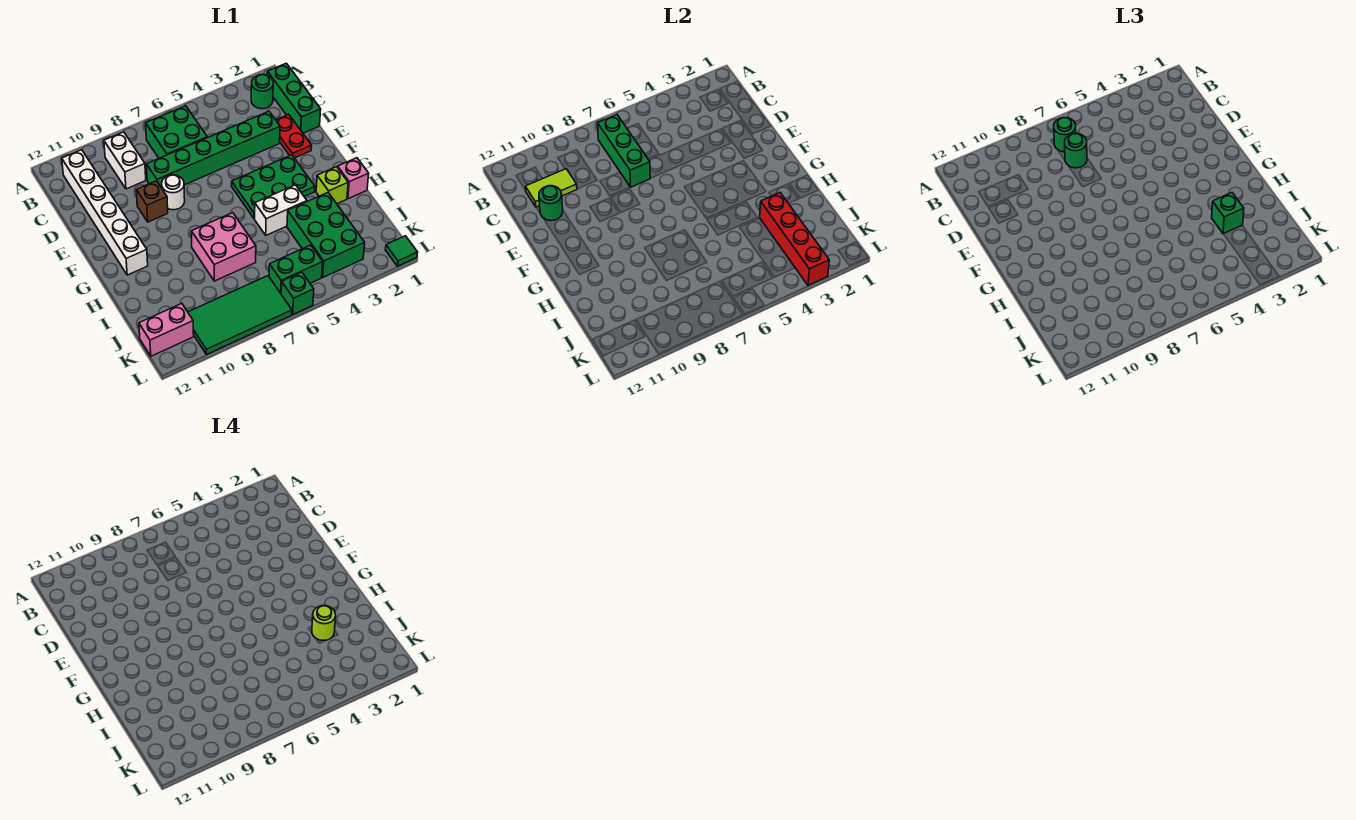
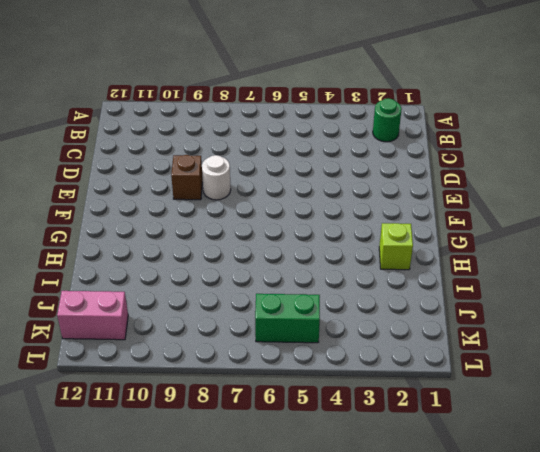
none -> green 1x3 brick [267,63,321,133]
none -> green 2x2 brick [146,106,207,158]
none -> white 1x2 brick [104,132,146,189]

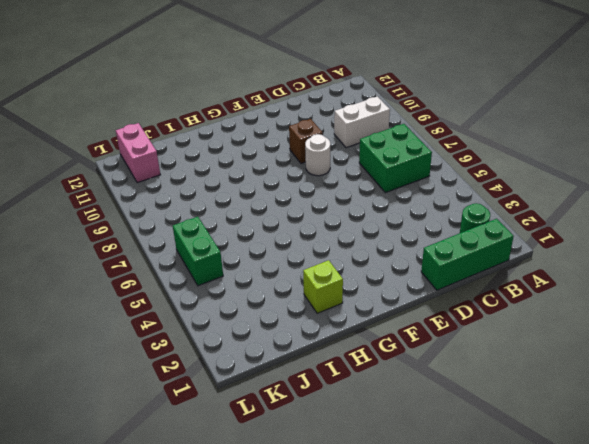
none -> white 1x6 brick [62,150,148,275]
none -> red 1x2 plate [276,114,312,158]
none -> green 1x6 brick [147,111,280,188]

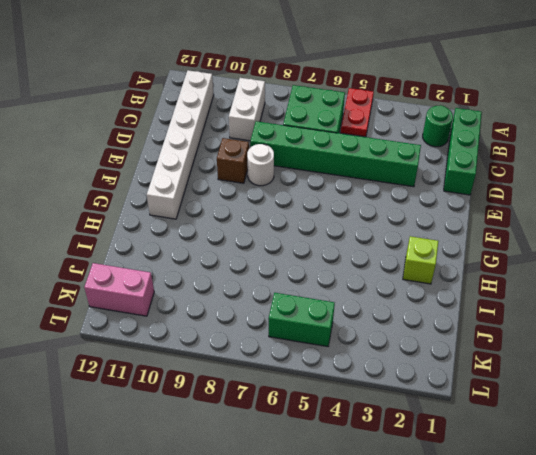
red 1x2 plate [341,88,374,137] -> red 1x2 plate moved to [276,114,312,158]
none -> green 2x3 plate [232,155,315,219]
none -> pink 1x1 brick [338,158,369,199]
none -> white 1x2 brick [255,185,307,235]

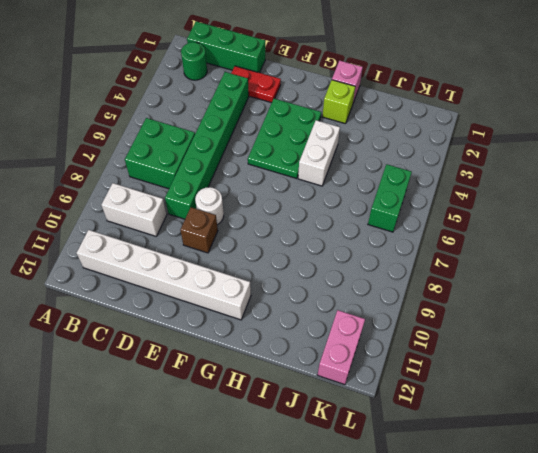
none -> pink 2x2 brick [191,213,256,281]
none -> green 2x3 brick [287,193,365,277]
none -> green 2x4 tile [188,276,292,355]

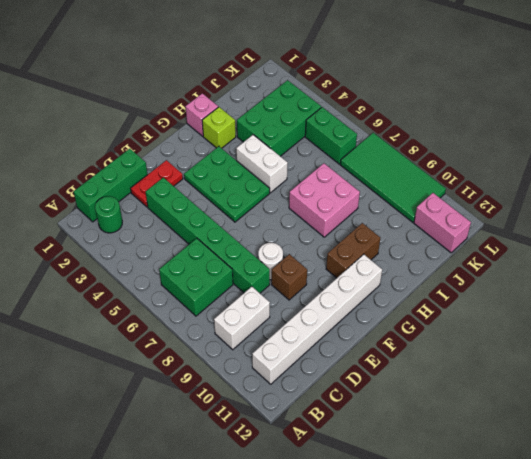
brown 1x2 brick [326,223,380,278] -> none
none -> green 1x1 tile [385,236,418,266]
none -> green 1x1 brick [281,272,314,314]
none -> green 1x3 brick [598,115,650,187]

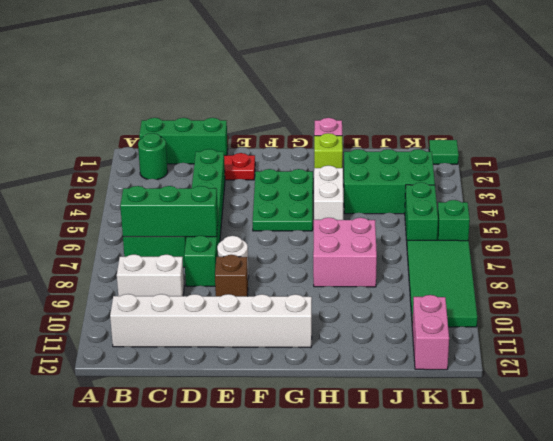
none -> lime 1x2 tile [525,169,577,207]
none -> green 1x1 round brick [539,186,563,221]
none -> red 1x4 brick [760,193,829,285]

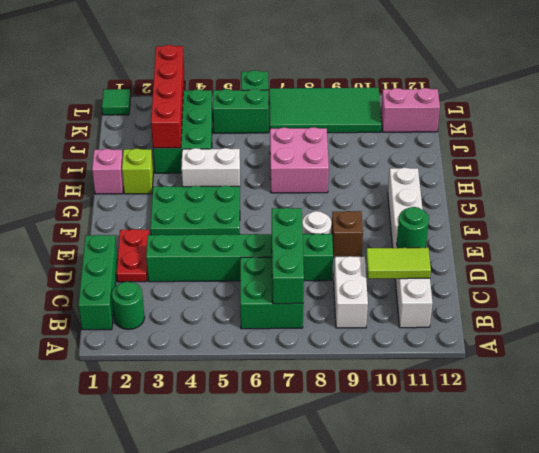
none -> green 1x1 round brick [1054,118,1076,152]
none -> green 1x1 round brick [1065,133,1087,168]
none -> green 1x1 brick [1212,193,1244,234]

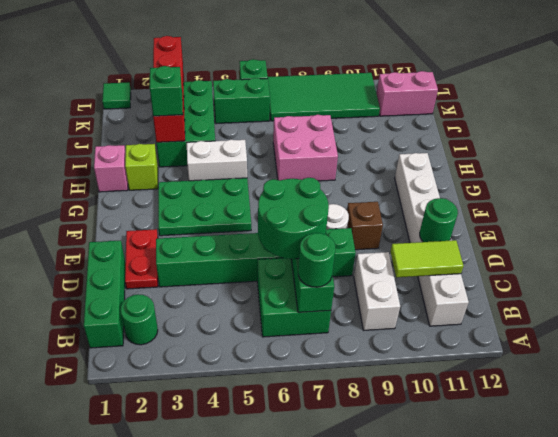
green 2x2 round brick [258,178,329,259] -> green 1x1 round brick [1065,133,1087,168]
none -> lime 1x1 round brick [312,606,336,641]

